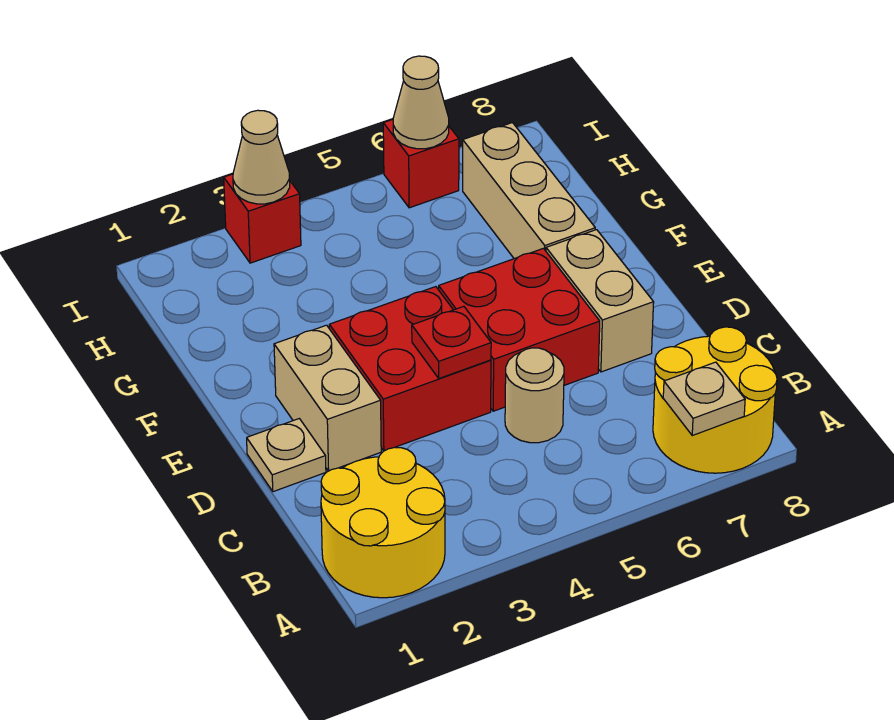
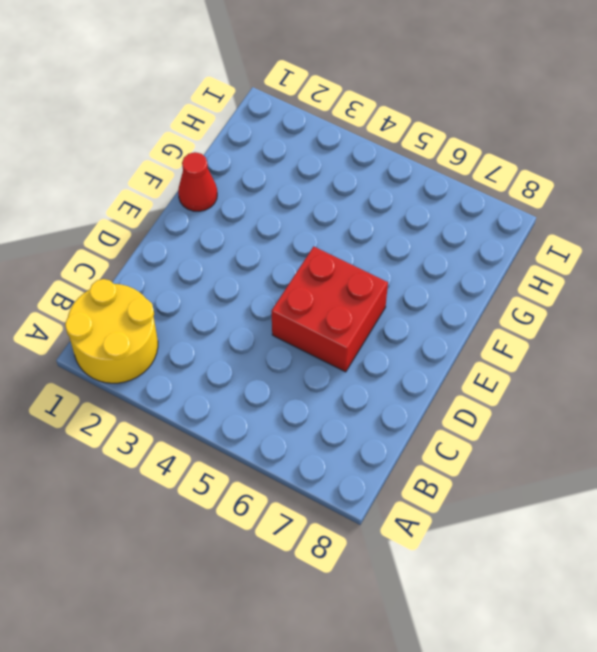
red 1x1 cone [178,152,217,211] -> none
none -> yellow 2x2 round brick [653,327,777,473]
none -> tan 1x1 round brick [505,348,564,443]
none -> tan 1x1 plate [247,419,326,492]

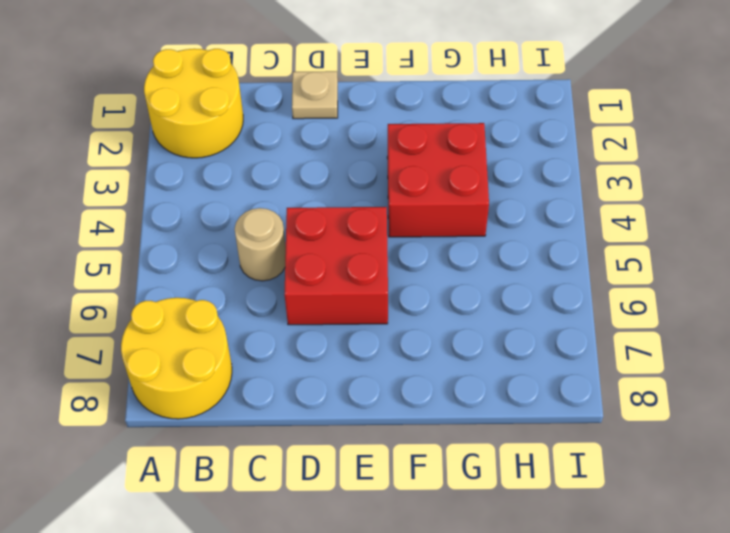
red 2x2 brick [387,123,489,237] -> red 2x2 brick moved to [329,287,491,451]
none -> tan 1x2 brick [274,325,381,471]
none -> tan 1x2 brick [546,230,654,372]
none -> tan 1x3 brick [463,123,595,259]

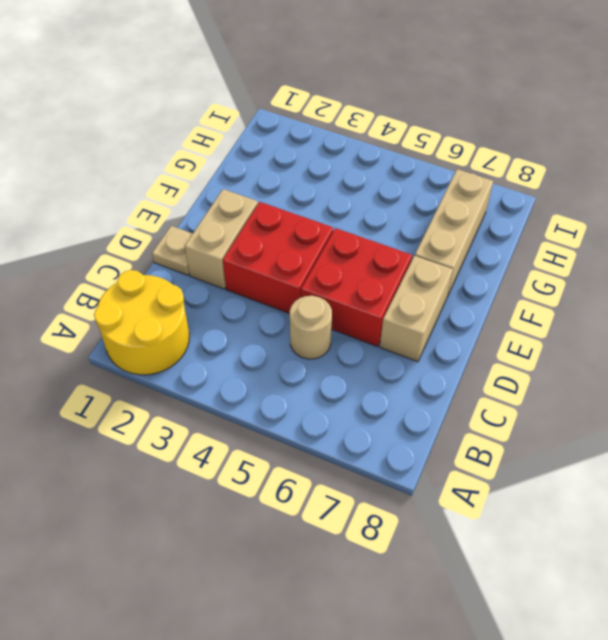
none -> yellow 2x2 round brick [653,327,777,473]
none -> red 1x1 brick [224,174,301,263]
none -> red 1x1 brick [383,119,459,208]

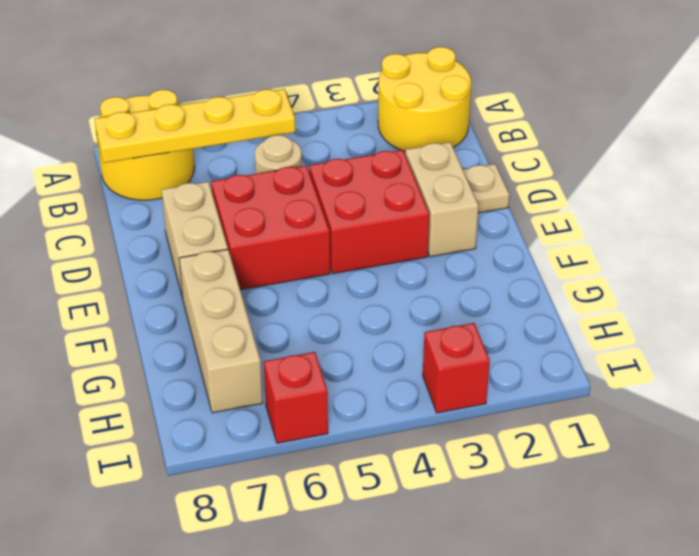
yellow 1x4 plate [95,89,295,163] -> none
none -> tan 1x1 plate [663,362,745,435]
none -> red 1x1 plate [412,306,491,378]
none -> tan 1x1 cone [233,110,290,204]

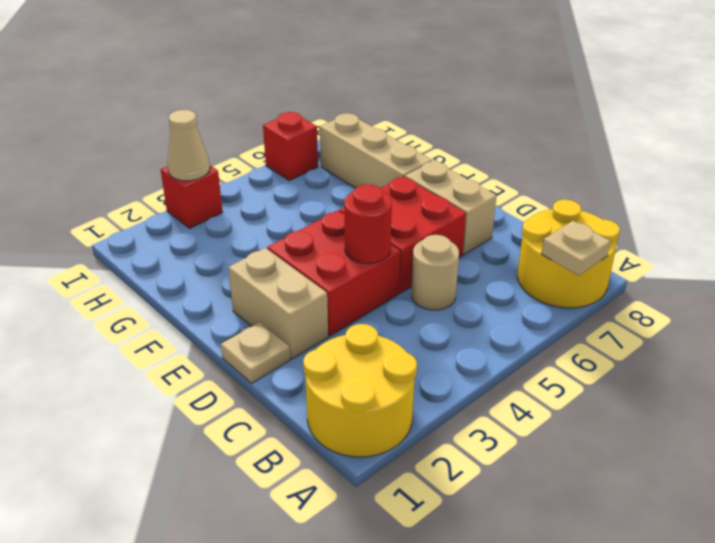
red 1x1 round brick [344,185,392,263] -> red 1x1 plate [412,306,491,378]
none -> tan 1x1 cone [393,56,449,149]

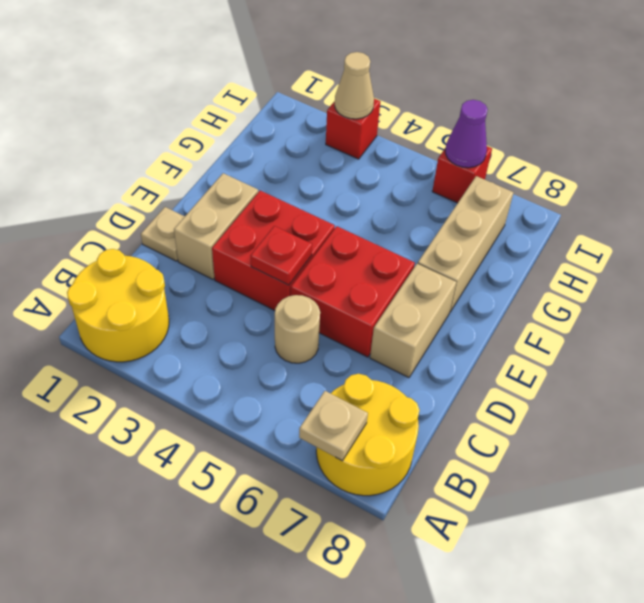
purple 1x1 cone [445,100,488,168] -> tan 1x1 cone [393,56,449,149]

